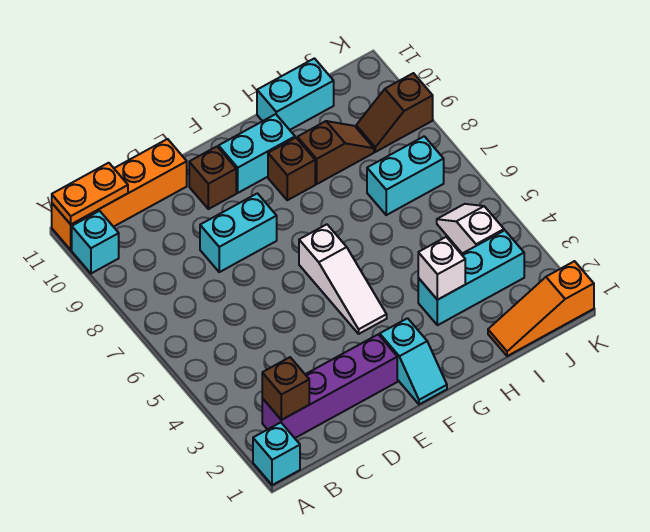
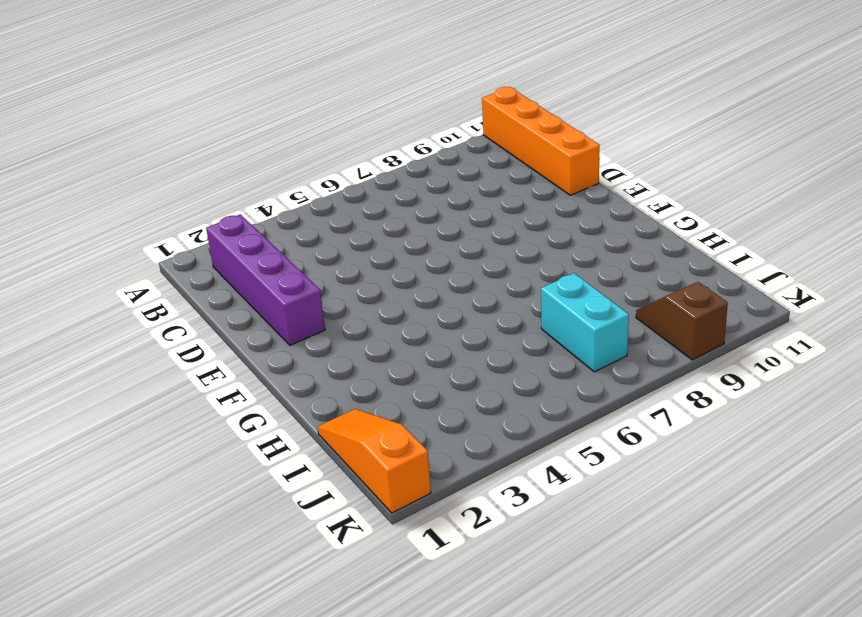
none -> cyan 1x1 brick [253,422,300,485]
none -> cyan 1x1 brick [72,211,119,273]
none -> cyan 1x2 brick [200,193,277,272]

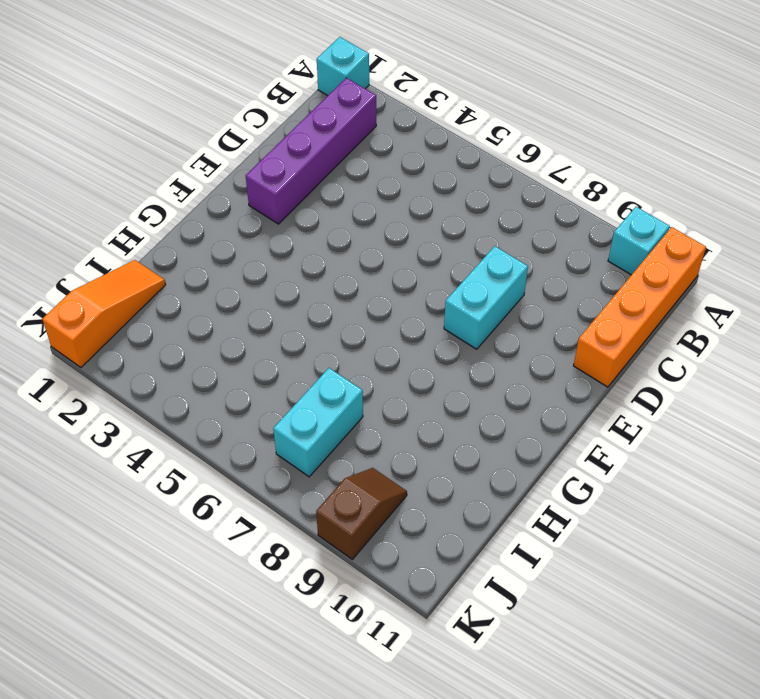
none -> brown 1x1 brick [189,147,236,209]
none -> cyan 1x2 slope [380,318,447,404]
none -> white 1x3 slope [299,224,387,334]

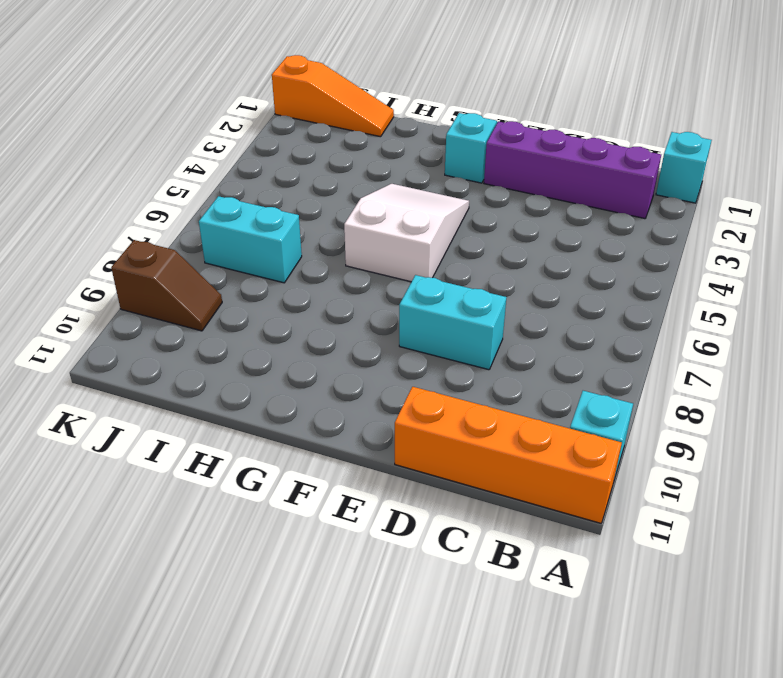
white 2x3 slope [344,184,469,282] -> white 1x3 slope [299,224,387,334]
none -> brown 1x1 brick [189,147,236,209]
none -> cyan 1x2 brick [219,114,295,193]
none -> brown 1x1 brick [268,138,315,200]

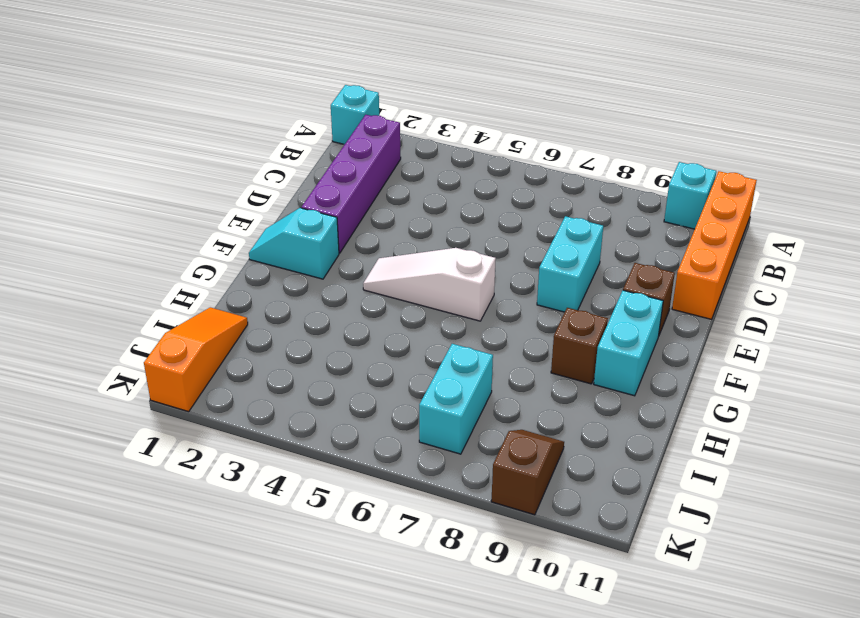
none -> cyan 1x3 brick [418,230,524,325]
none -> brown 1x2 slope [297,121,374,184]
none -> cyan 1x2 brick [257,58,334,130]

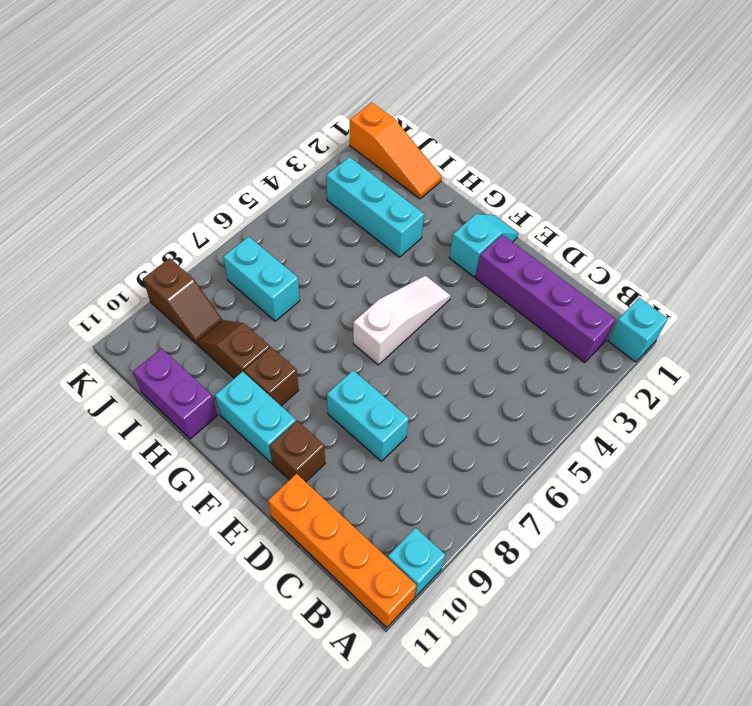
purple 1x2 brick [133,348,217,439] -> cyan 1x2 brick [257,58,334,130]
none -> white 1x2 slope [437,204,504,253]
none -> orange 1x2 plate [52,163,128,224]
none -> brown 1x1 brick [262,357,309,420]

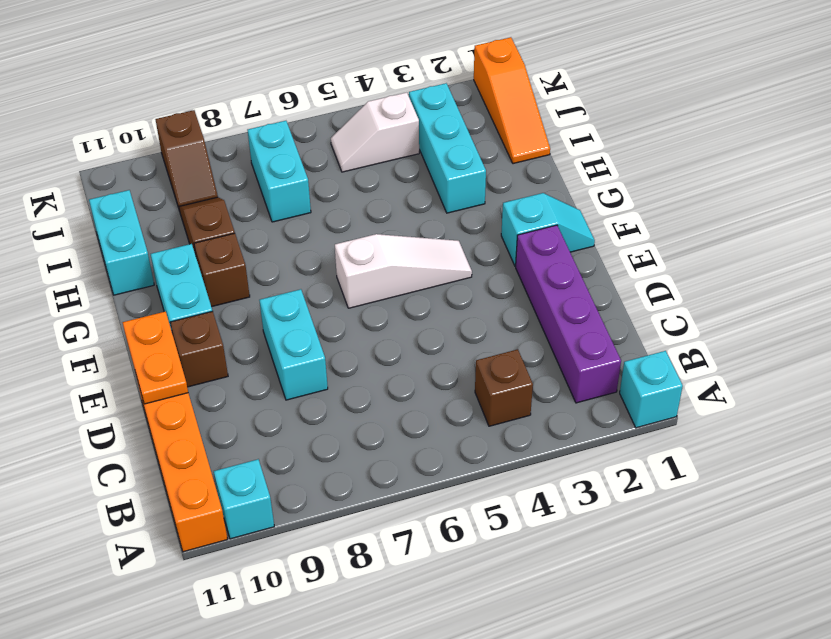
brown 1x1 brick [475,349,533,426] -> brown 1x1 brick moved to [262,357,309,420]
orange 1x2 plate [123,312,188,404] -> orange 1x2 plate moved to [52,163,128,224]
none -> white 1x1 brick [418,237,465,300]

